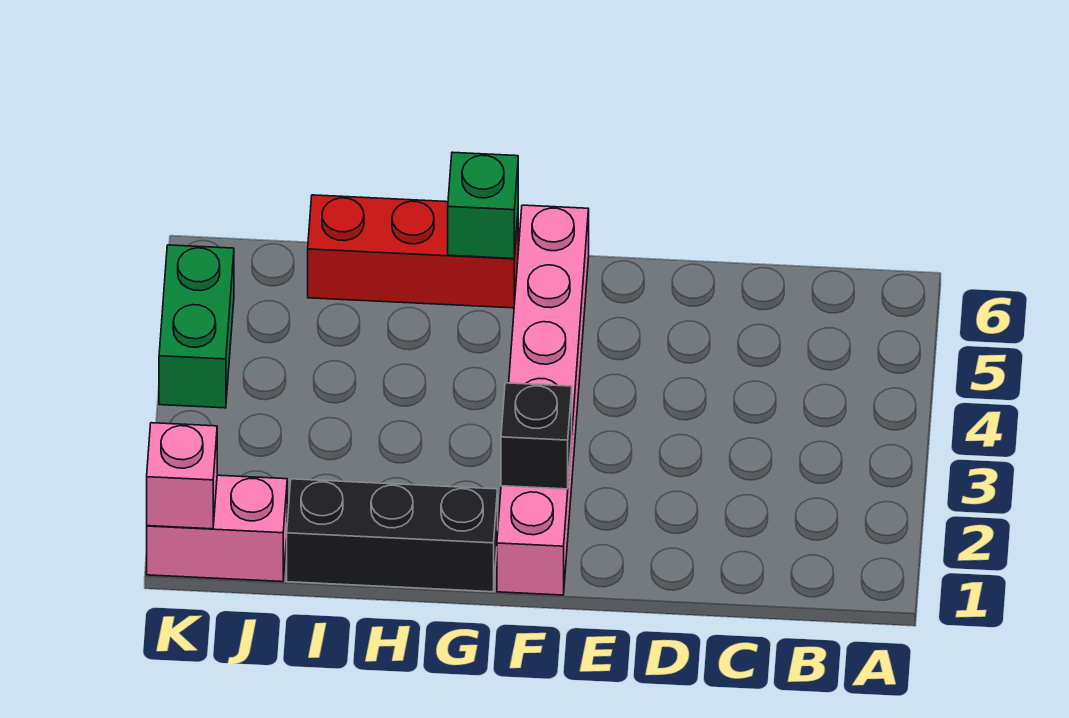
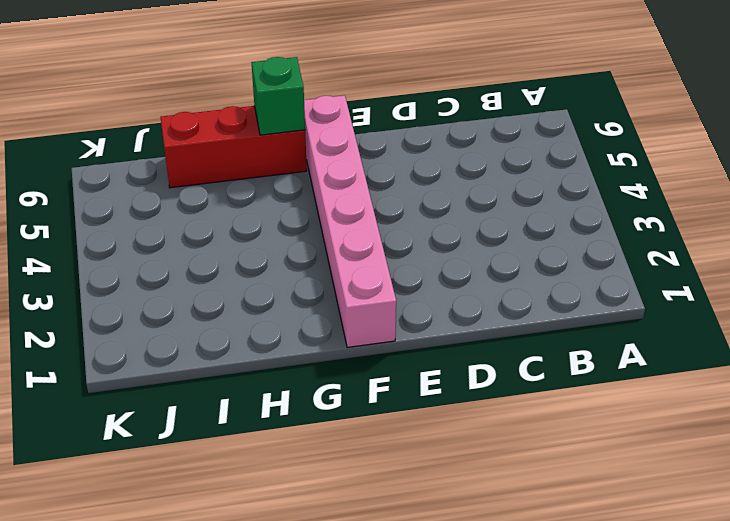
none -> black 1x3 brick [287,479,498,592]
none -> pink 1x2 brick [147,475,287,582]

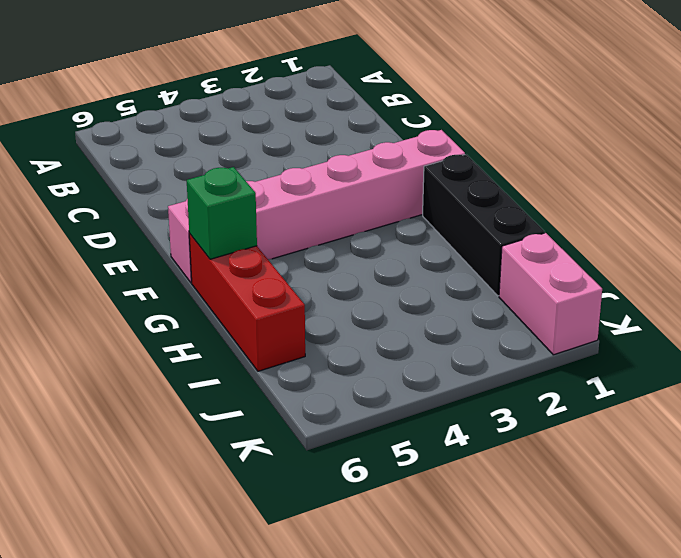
none -> green 1x2 brick [159,245,234,408]
none -> black 1x1 brick [501,383,572,489]

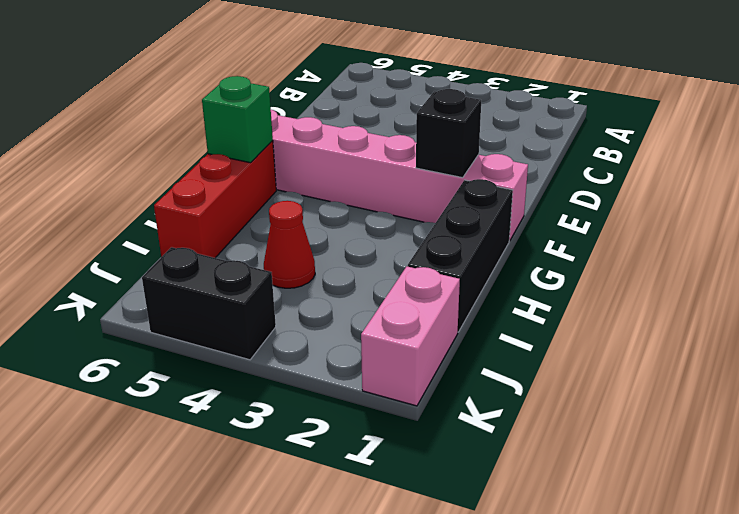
red 1x1 cone [264,201,315,288] -> none
black 1x2 brick [142,247,276,360] -> green 1x2 brick [159,245,234,408]
none -> pink 1x1 brick [147,423,217,529]

